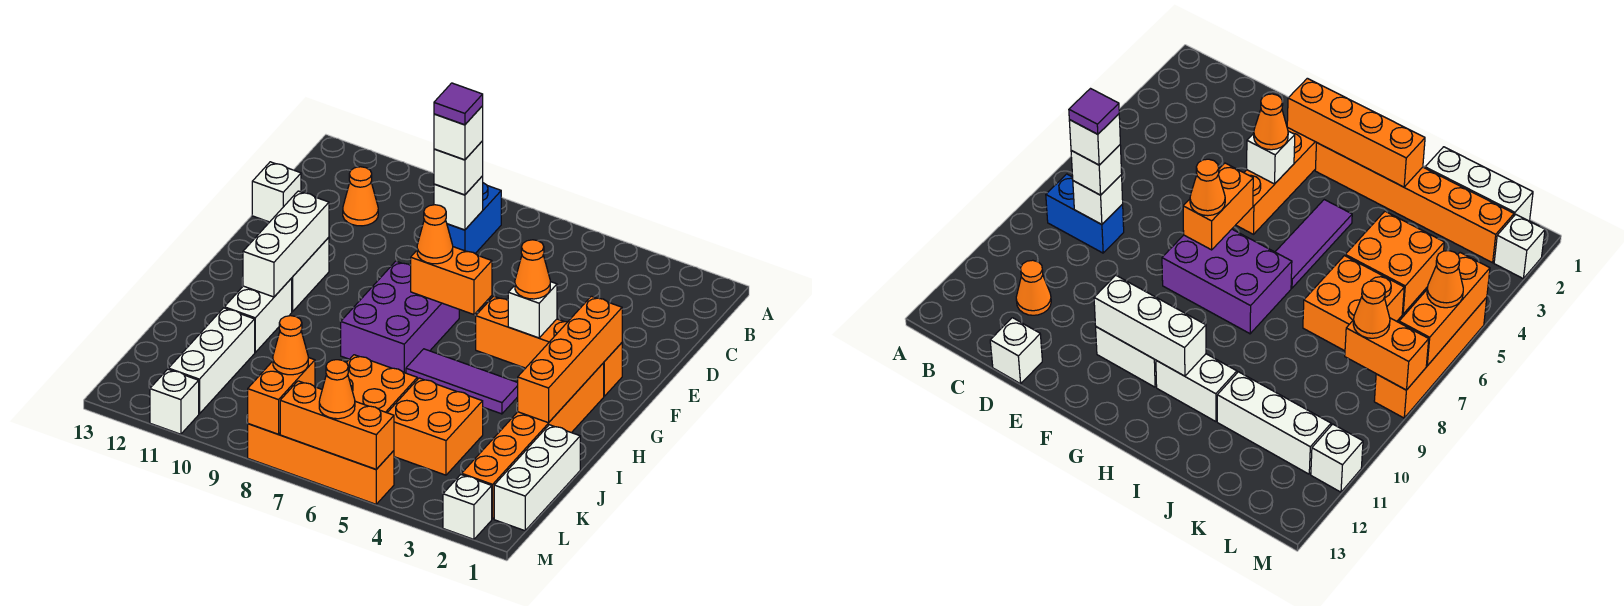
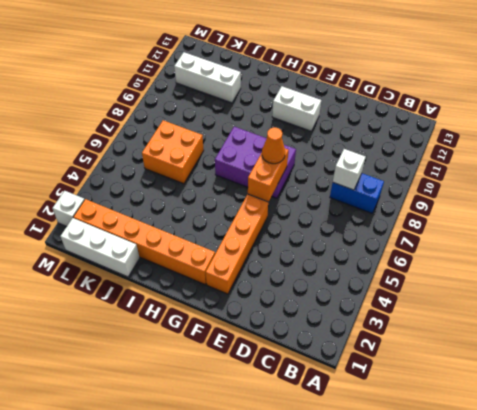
none -> orange 1x1 cone [343,167,378,226]
none -> white 1x1 brick [252,162,301,222]
none -> purple 1x3 tile [406,349,518,414]
none -> white 1x2 brick [224,278,292,352]

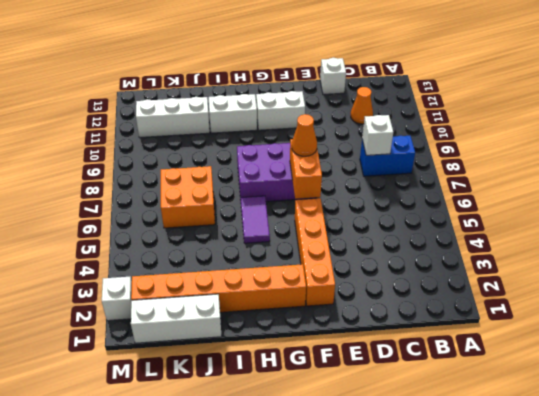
purple 1x2 tile [241,196,270,243] -> purple 1x3 tile [406,349,518,414]
none -> orange 2x2 brick [387,378,483,475]
none -> orange 1x4 brick [248,424,394,504]
none -> white 1x1 brick [150,369,199,434]
none -> orange 1x4 brick [518,296,622,423]

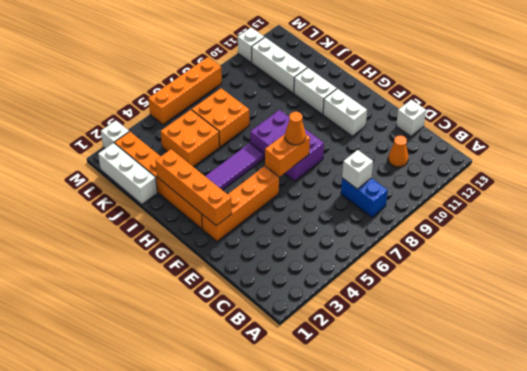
none -> white 1x1 brick [508,282,557,338]
none -> white 1x3 brick [243,191,329,297]
none -> orange 1x2 brick [248,357,315,434]
none -> orange 1x3 brick [280,381,394,469]

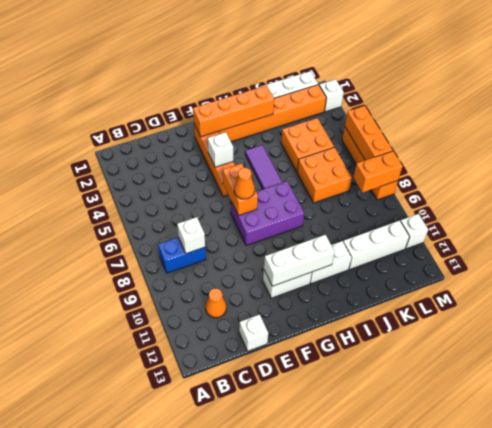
none -> white 1x1 brick [434,141,483,195]
none -> orange 1x1 cone [515,240,550,299]
none -> orange 1x1 cone [273,316,308,375]
none -> orange 1x1 cone [319,360,355,419]

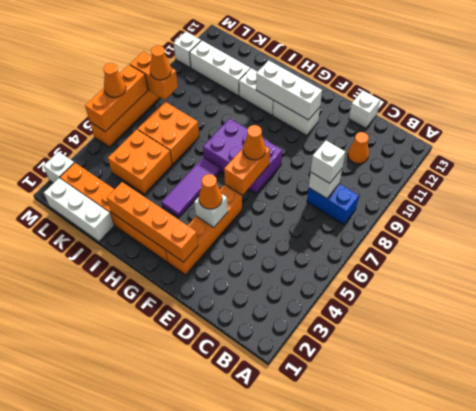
none -> white 1x1 brick [434,106,483,160]
none -> purple 1x1 tile [434,83,483,125]

